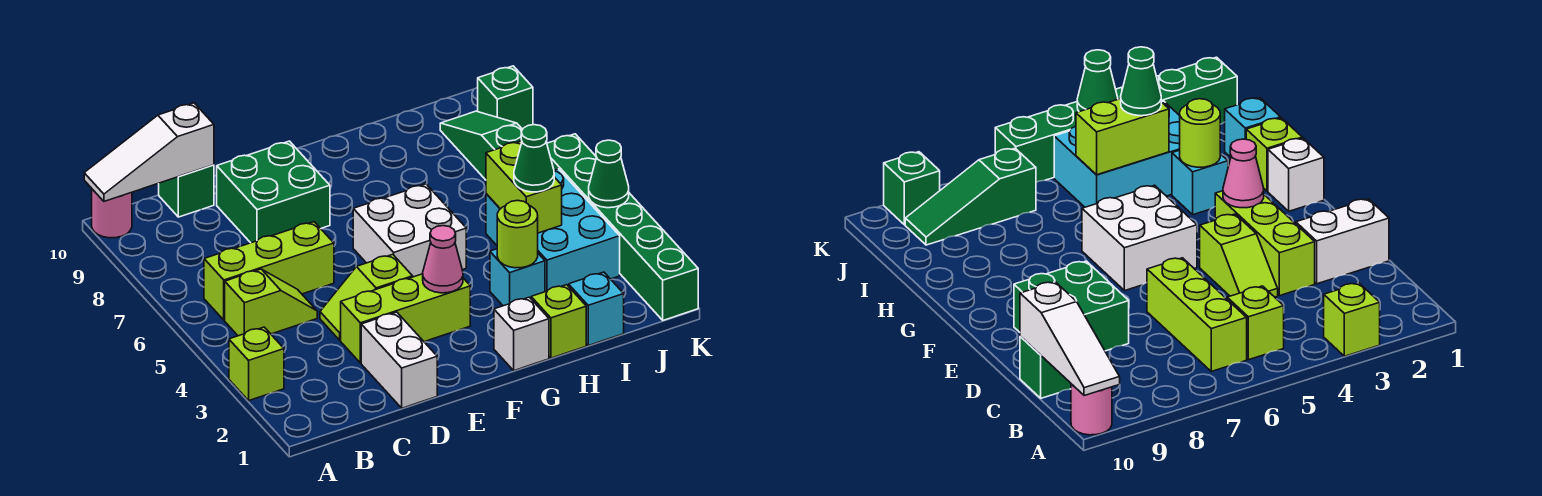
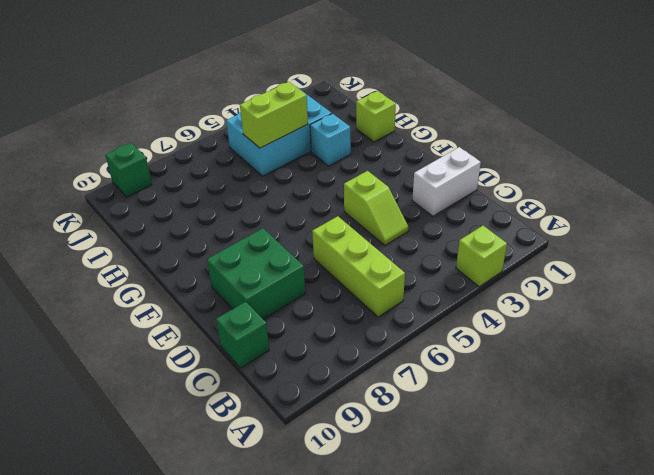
none -> pink 1x1 round brick [92,189,132,238]
none -> lime 1x2 slope [225,269,317,336]
none -> lime 1x3 brick [341,274,470,363]

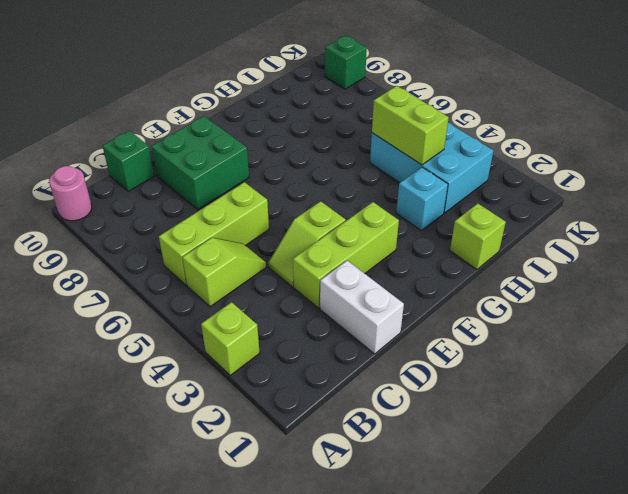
none -> white 2x2 brick [353,184,466,277]
none -> white 1x1 brick [494,297,549,371]
none -> cyan 1x1 brick [569,272,624,346]

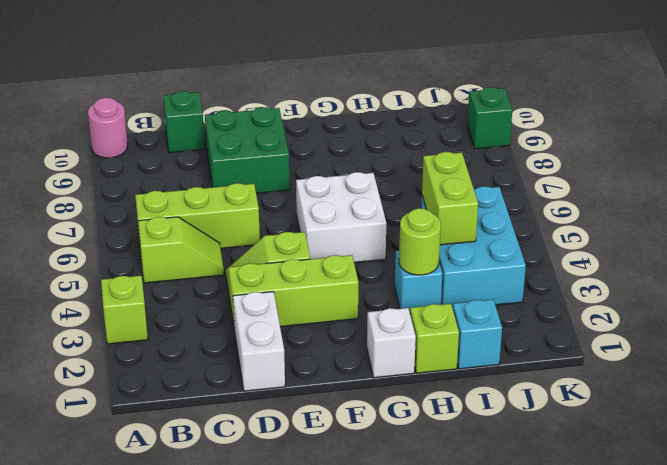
none -> green 1x3 slope [440,111,523,180]
none -> green 1x6 brick [547,134,698,320]
none -> white 1x3 slope [84,103,214,201]

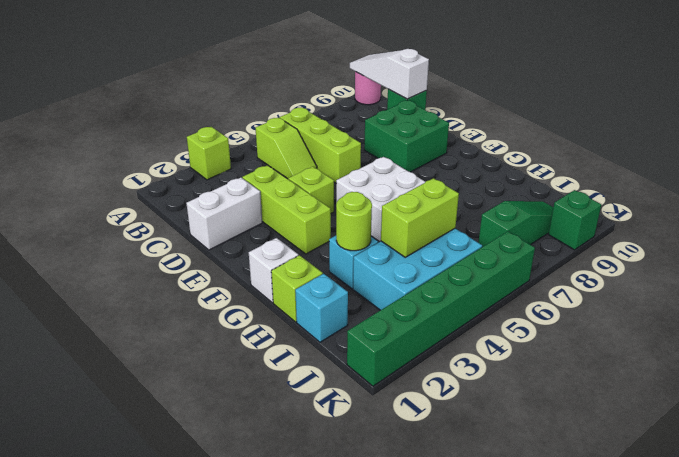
none -> pink 1x1 cone [423,226,463,293]
none -> green 1x1 cone [589,140,629,208]
none -> green 1x1 cone [514,125,554,192]

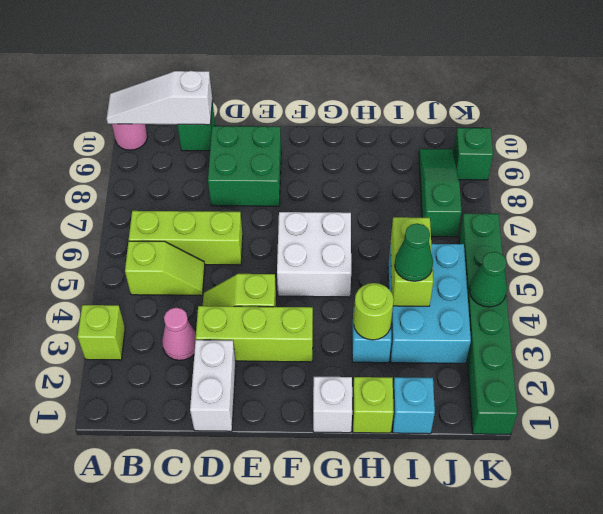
pink 1x1 cone [162,308,196,360] -> pink 1x1 cone moved to [423,226,463,293]

